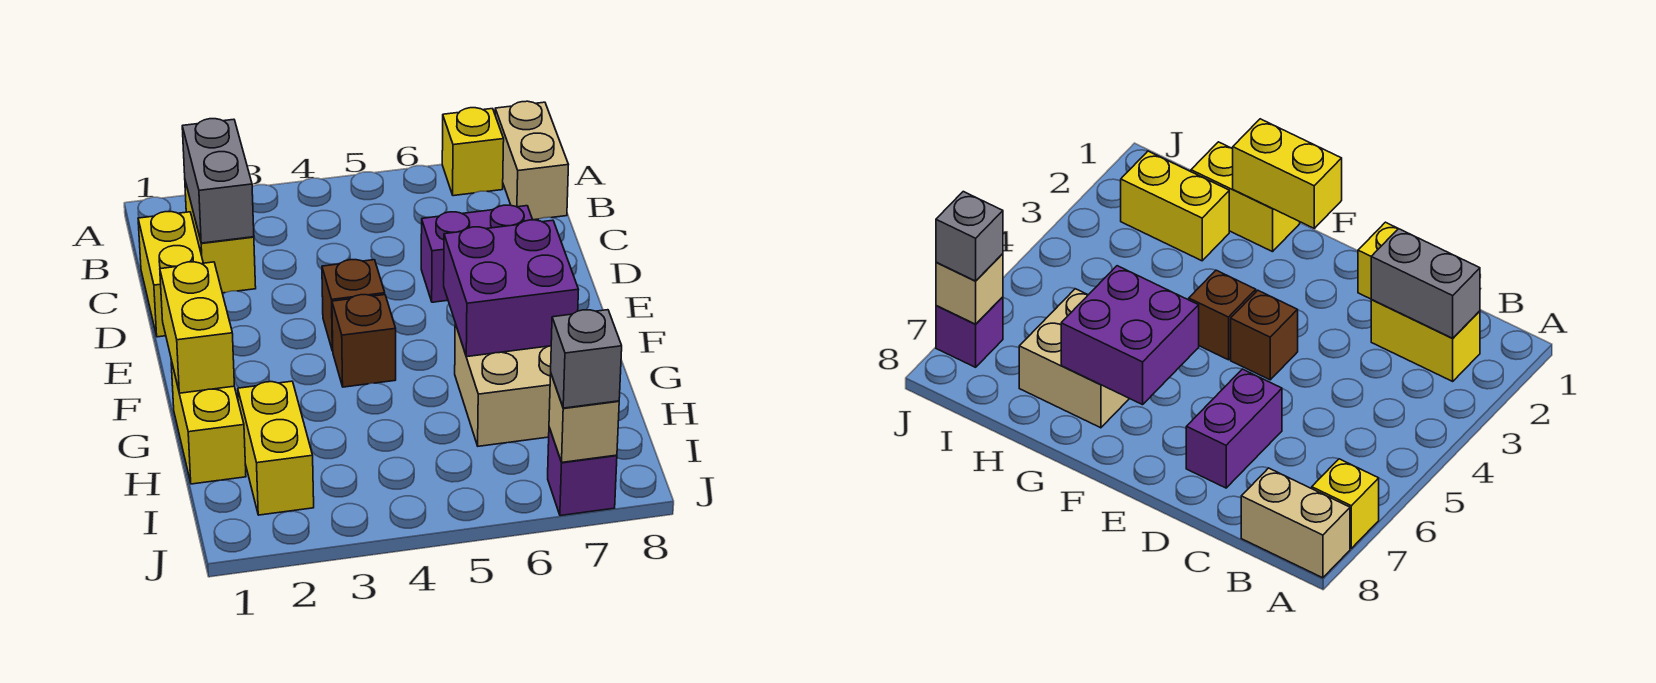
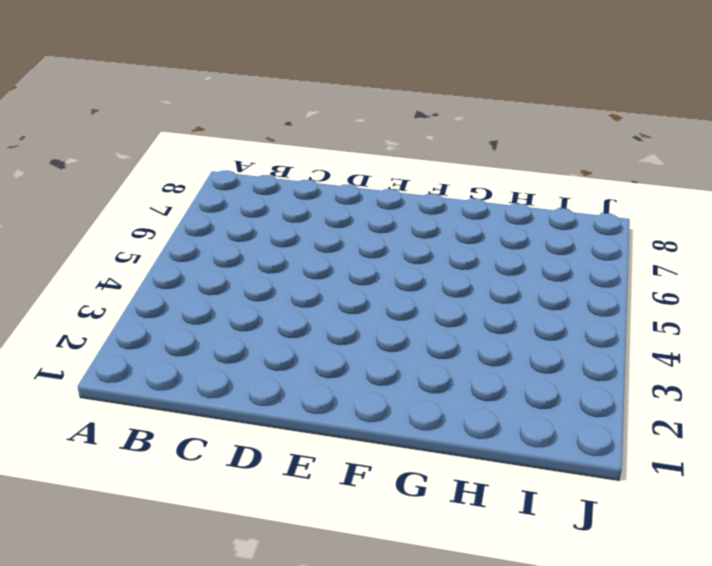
none -> yellow 1x1 brick [442,108,504,196]
none -> tan 1x2 brick [495,101,568,220]
none -> yellow 1x2 brick [185,181,256,293]

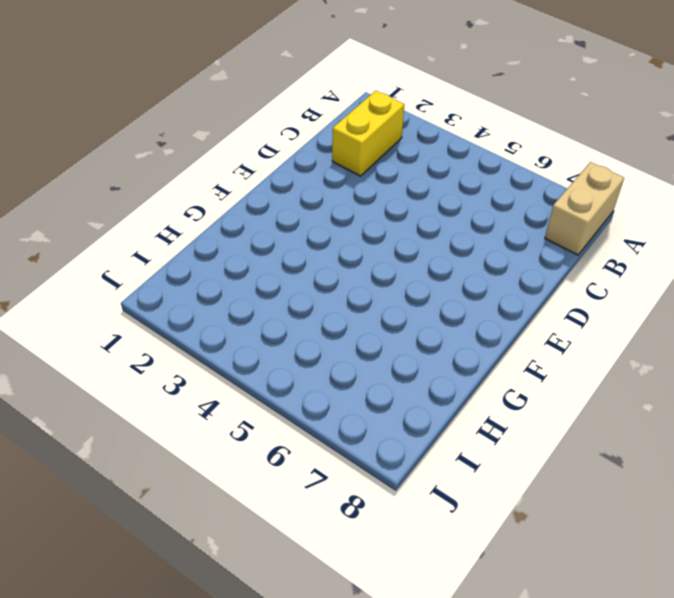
none -> yellow 1x1 brick [442,108,504,196]
none -> yellow 1x2 brick [138,212,203,337]
none -> purple 1x2 brick [421,205,532,302]

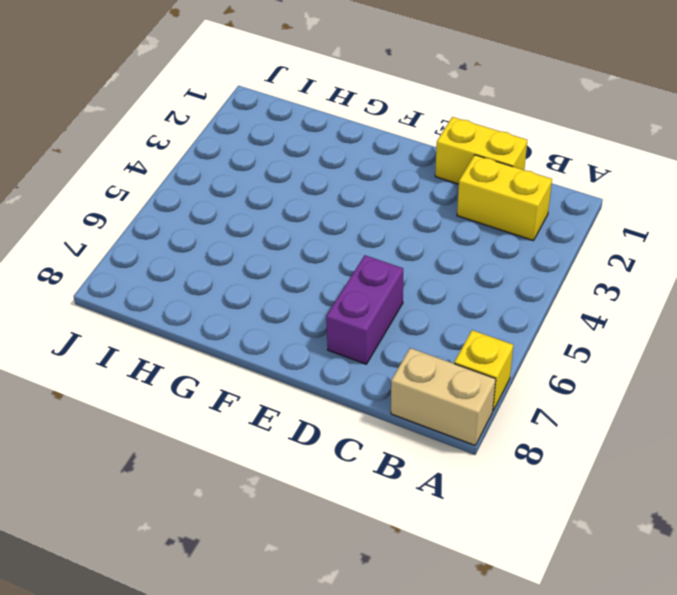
none -> brown 1x1 brick [322,260,385,351]
none -> brown 1x1 brick [332,295,396,387]
none -> yellow 1x2 brick [171,361,246,484]

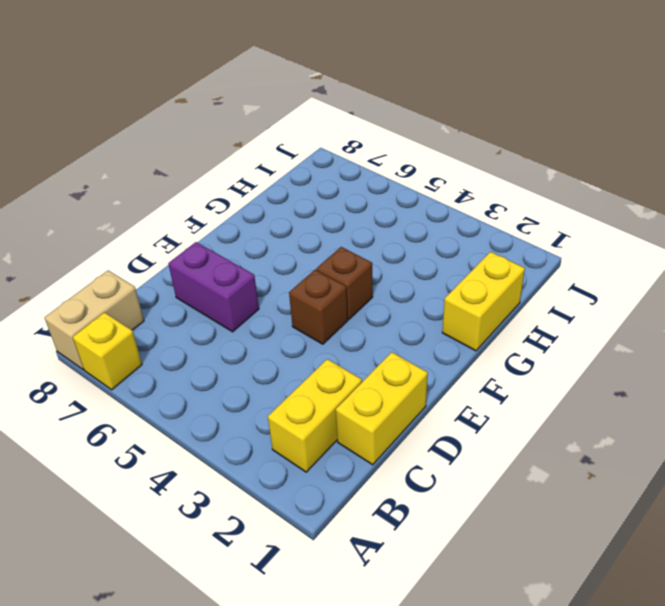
none -> tan 2x2 brick [455,324,551,446]
none -> yellow 1x2 brick [238,381,314,515]
none -> purple 1x1 brick [548,428,617,516]

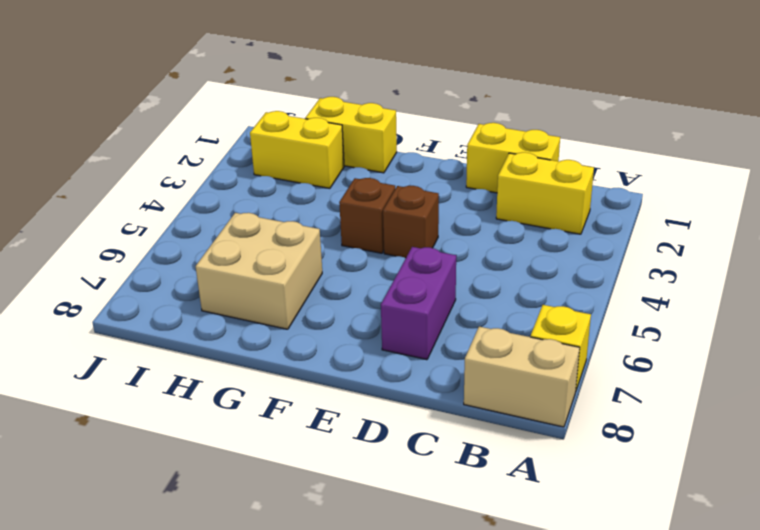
none -> purple 1x1 brick [548,428,617,516]
none -> grey 1x2 brick [182,119,254,243]
none -> yellow 1x2 brick [160,262,234,393]

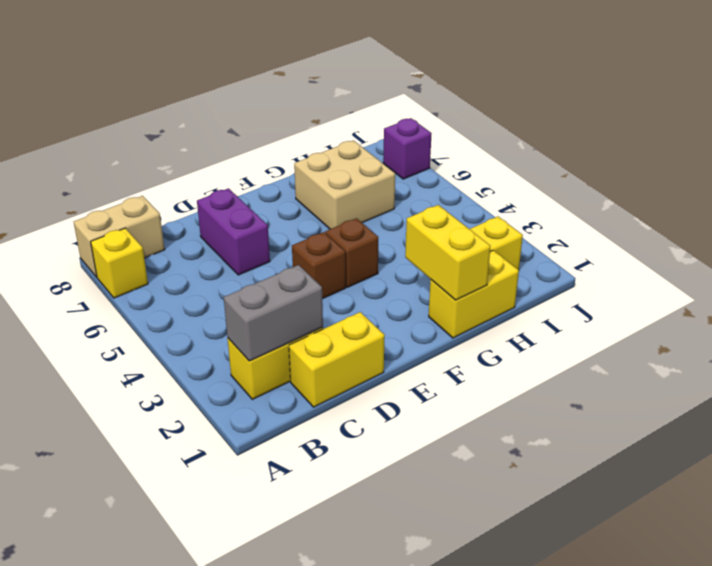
yellow 1x2 brick [405,205,491,300] -> yellow 1x2 brick turned to [160,262,234,393]
none -> purple 2x2 brick [444,220,579,357]
none -> tan 1x1 brick [549,375,619,462]
none -> grey 1x1 brick [551,310,622,408]

